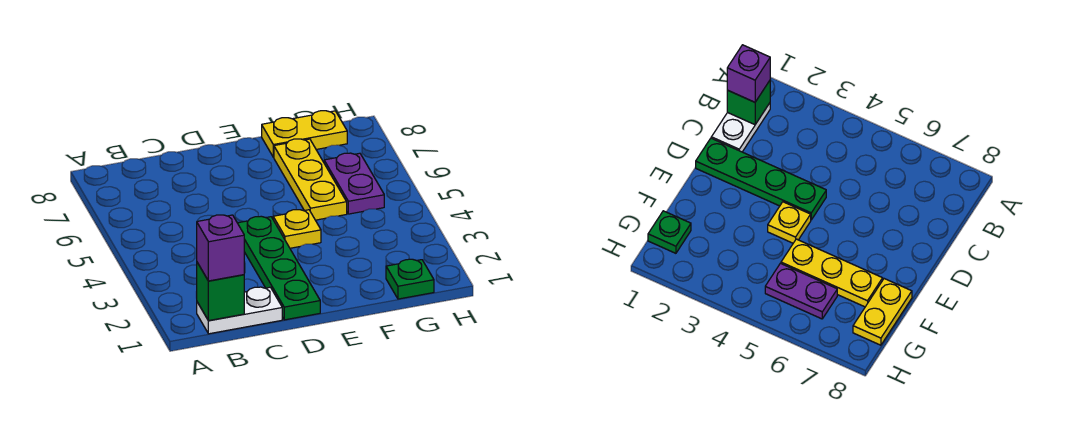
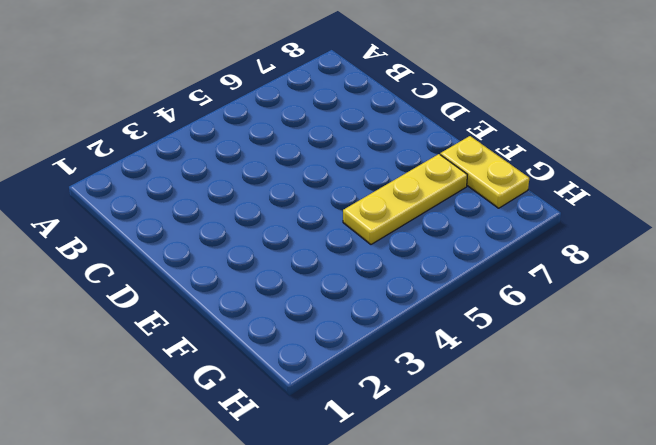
none -> white 1x2 plate [197,287,282,334]
none -> green 1x4 plate [238,216,320,320]

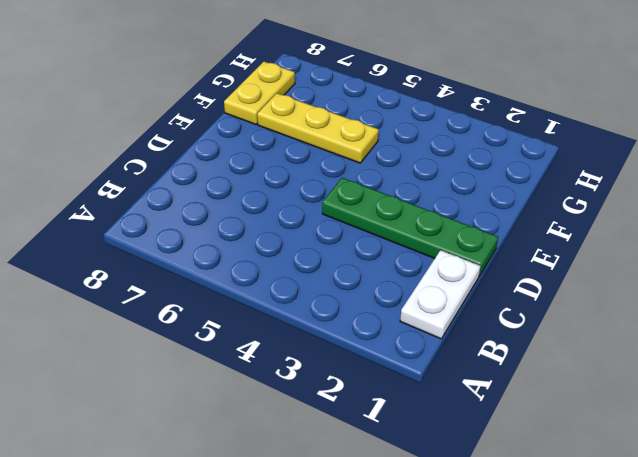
none -> yellow 1x1 plate [273,210,321,248]
none -> green 1x1 plate [386,259,434,299]

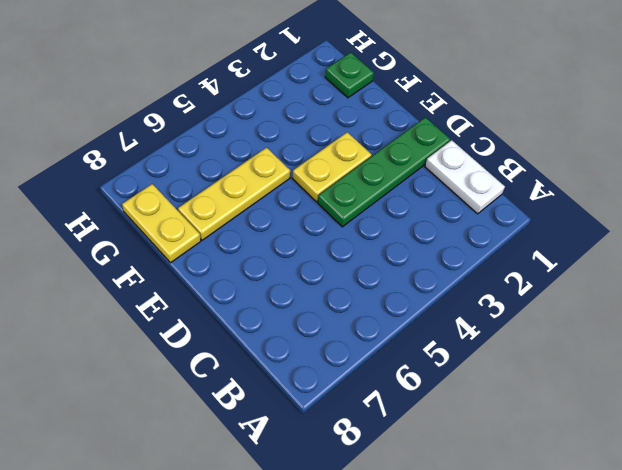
yellow 1x2 plate [292,132,372,202] -> yellow 1x1 plate [273,210,321,248]
none -> purple 1x2 plate [324,153,384,214]
none -> green 1x1 brick [197,263,244,321]

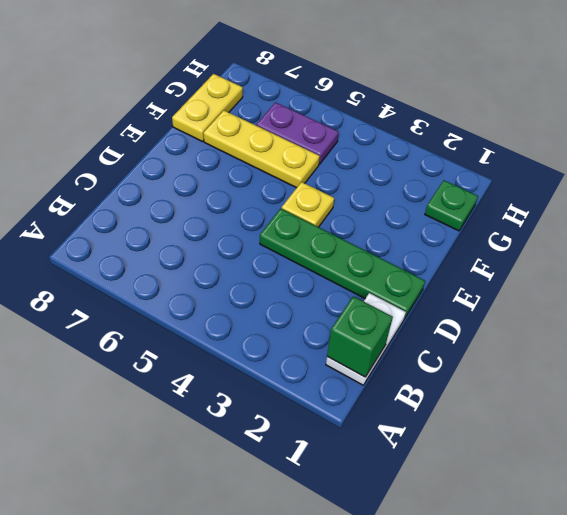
none -> purple 1x1 brick [197,215,244,281]

